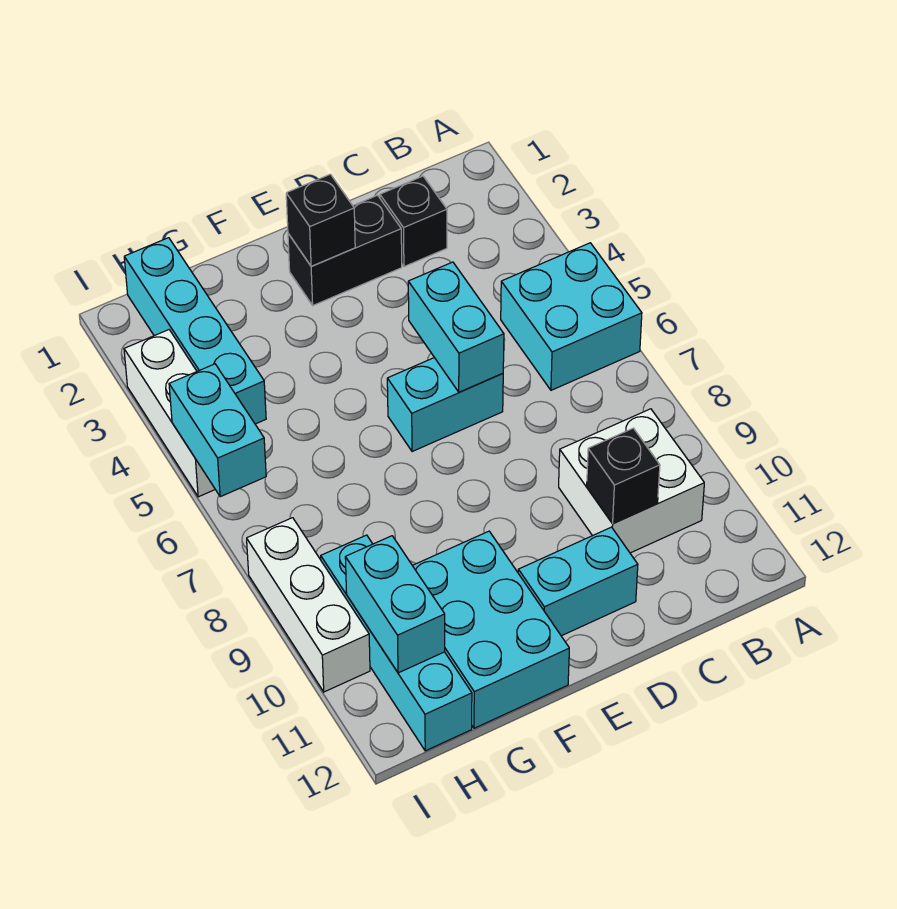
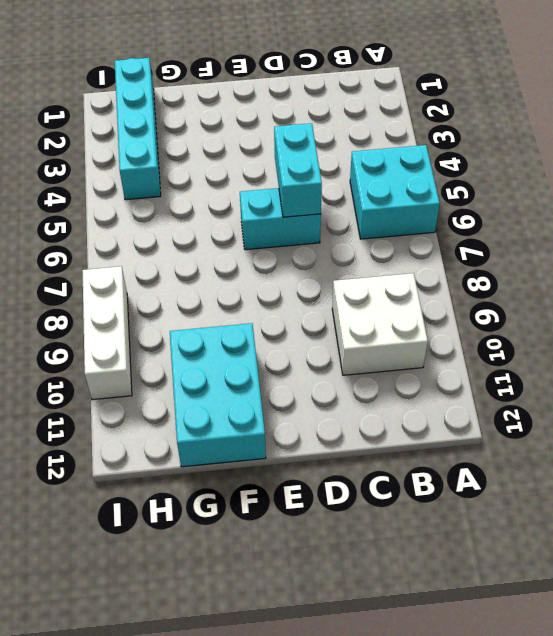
none -> black 1x1 brick [380,176,447,267]
none -> black 1x2 brick [288,195,402,305]
none -> cyan 1x2 brick [518,527,638,636]

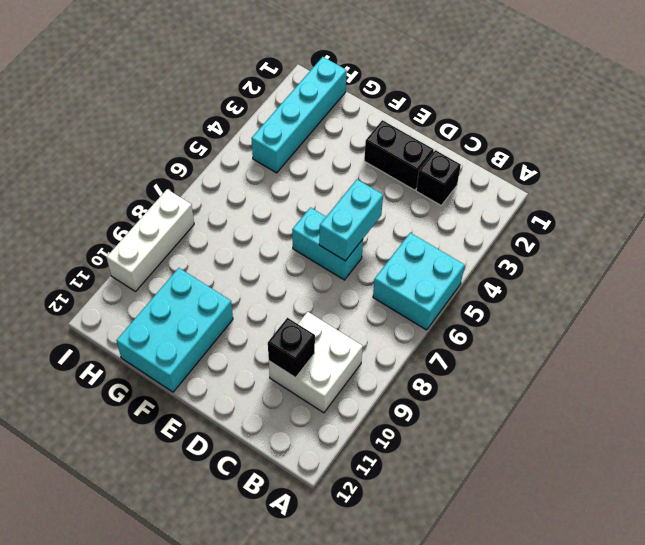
none -> cyan 1x2 brick [518,527,638,636]
none -> cyan 1x4 brick [321,535,472,751]
none -> white 1x3 brick [124,330,215,497]

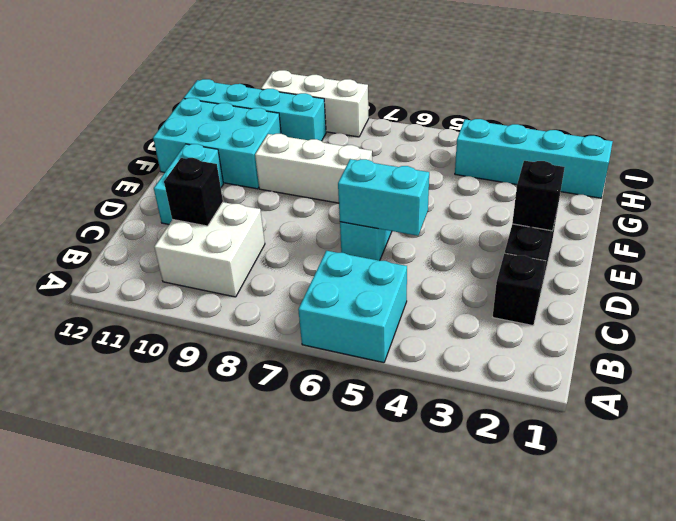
white 1x3 brick [255,134,372,203] -> white 1x3 brick moved to [124,330,215,497]
none -> cyan 1x2 brick [345,536,445,673]
none -> cyan 1x2 brick [169,364,266,497]

